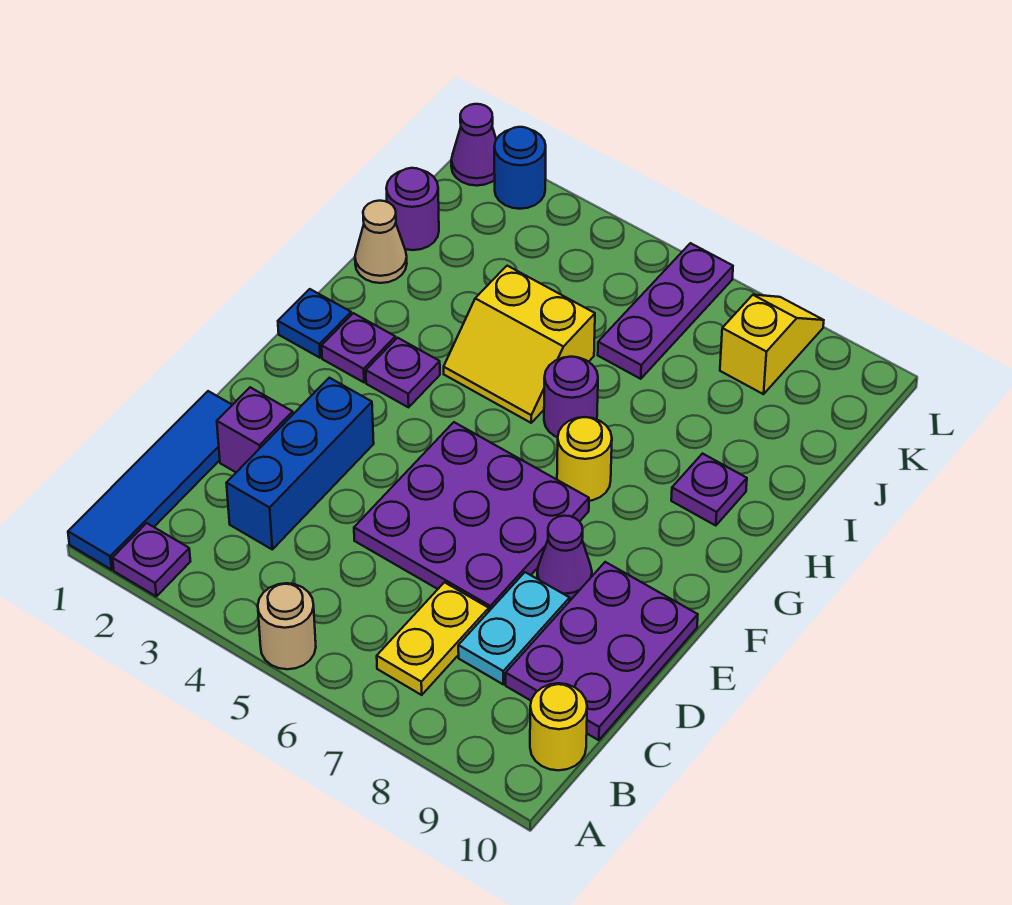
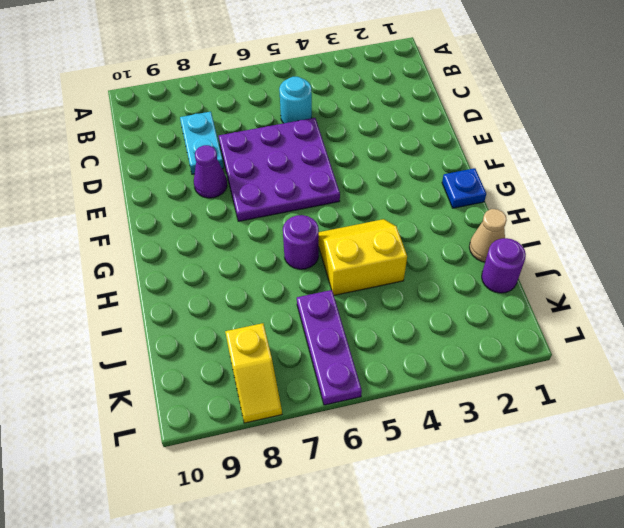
cyan 1x1 round brick [279,77,312,123] -> none
none -> blue 1x4 tile [68,391,232,570]
none -> purple 1x1 plate [113,523,190,596]
none -> tan 1x1 round brick [258,583,316,669]

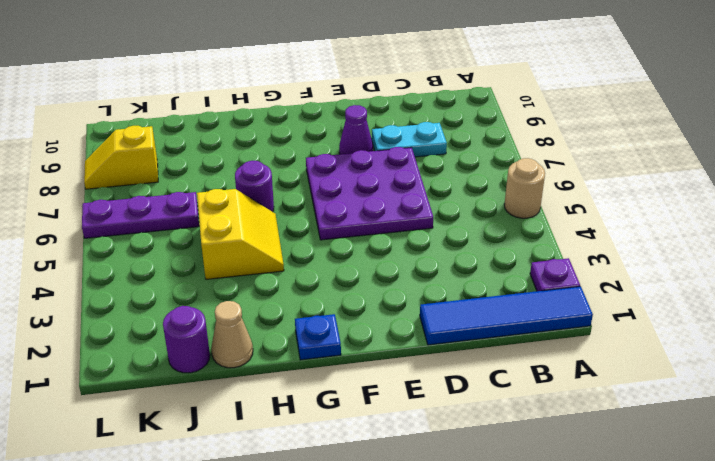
none -> yellow 1x2 plate [377,582,489,695]
none -> yellow 1x1 round brick [530,683,587,770]
none -> blue 1x3 brick [227,378,374,549]

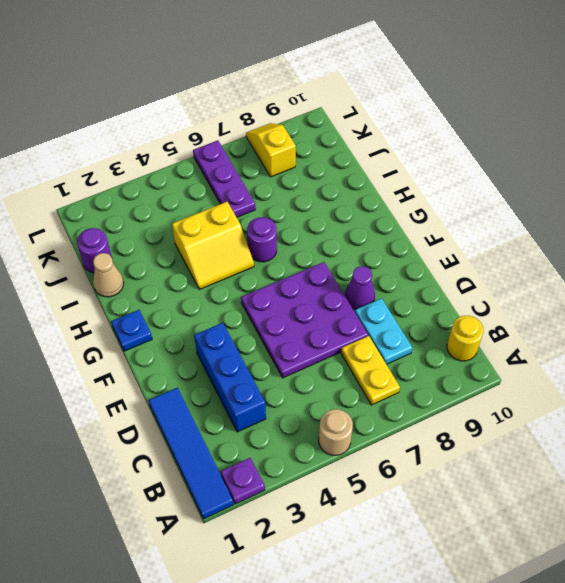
none -> purple 2x3 plate [506,562,698,740]
none -> purple 1x1 brick [217,387,293,472]
none -> purple 1x1 plate [322,313,395,382]

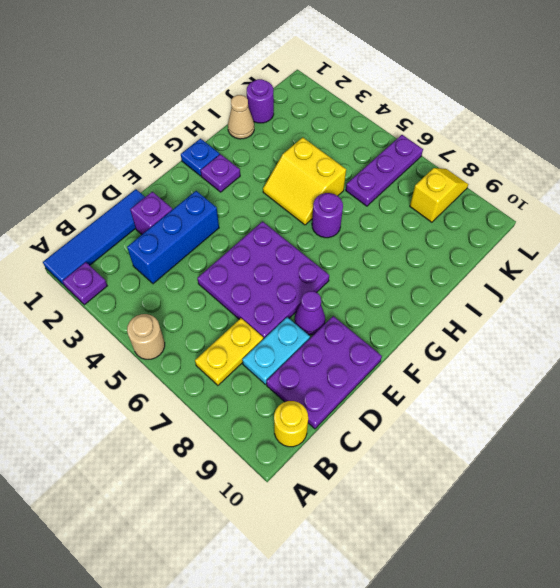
none -> purple 1x1 plate [366,338,440,407]
none -> yellow 1x1 round brick [557,417,612,501]
none -> purple 1x1 plate [671,454,747,526]

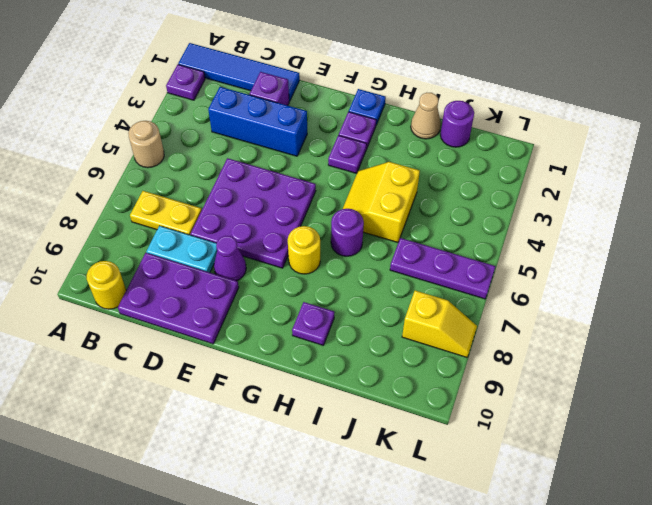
none -> purple 1x1 cone [451,104,496,186]
none -> blue 1x1 round brick [494,127,546,209]

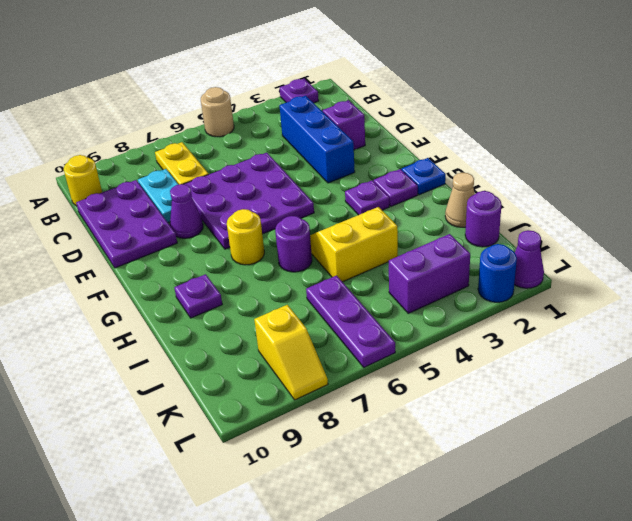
purple 1x2 brick [389,234,470,313] -> none
none -> blue 1x4 tile [68,391,232,570]

